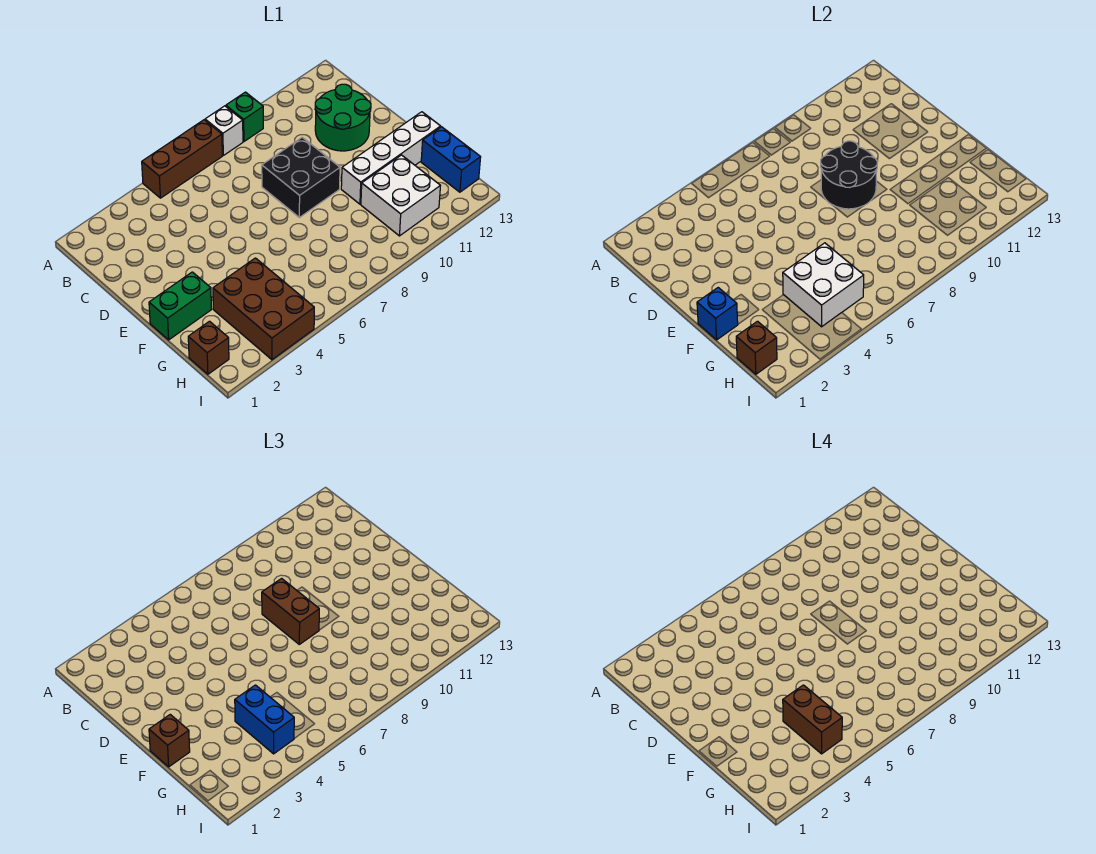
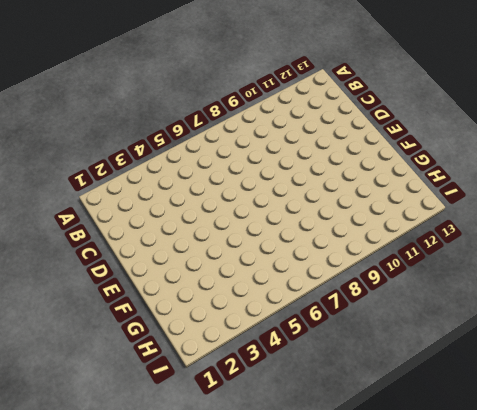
none -> brown 1x3 brick [142,120,222,198]
none -> white 1x1 brick [205,106,243,155]
none -> green 1x1 brick [226,92,263,141]

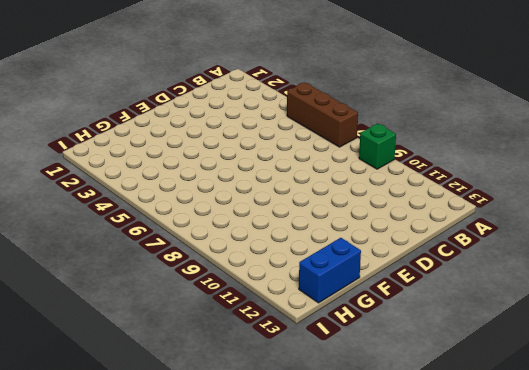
none -> white 1x1 brick [205,106,243,155]
none -> green 2x2 round brick [315,84,371,151]
none -> black 2x2 brick [262,137,340,217]

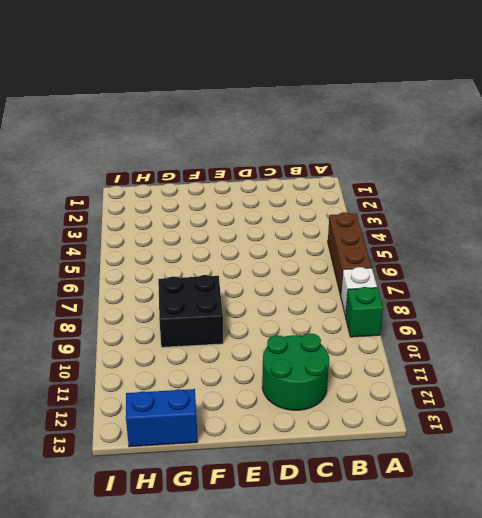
black 2x2 brick [158,275,223,347] -> black 2x2 brick moved to [262,137,340,217]
none -> green 1x2 brick [149,272,212,340]
none -> white 1x4 brick [341,112,441,204]
none -> brown 2x3 brick [213,258,314,360]

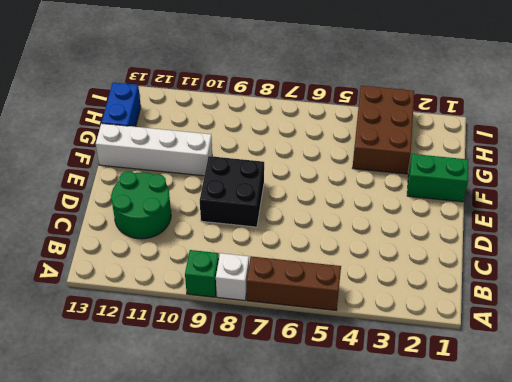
none -> white 2x2 brick [361,155,440,236]
none -> brown 1x1 brick [188,321,229,374]
none -> black 2x2 round brick [821,141,877,209]

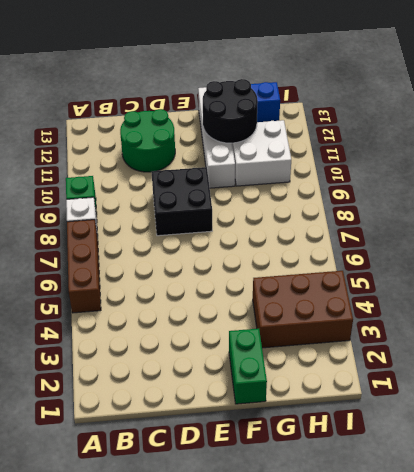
black 2x2 round brick [203,79,258,143] -> black 2x2 round brick moved to [821,141,877,209]
none -> brown 1x1 brick [188,321,229,374]
none -> blue 1x1 brick [697,288,738,340]
none -> white 2x2 brick [783,243,864,327]

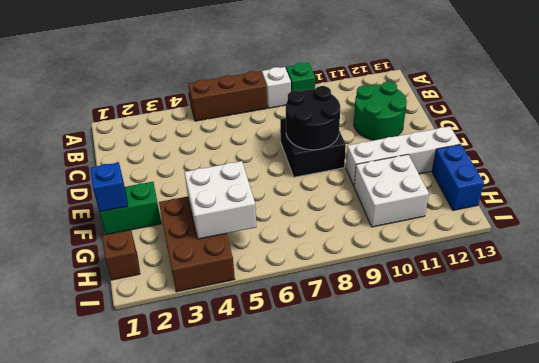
none -> brown 1x1 brick [736,321,777,374]
none -> brown 1x2 brick [262,579,319,644]
none -> brown 1x1 brick [149,715,190,767]

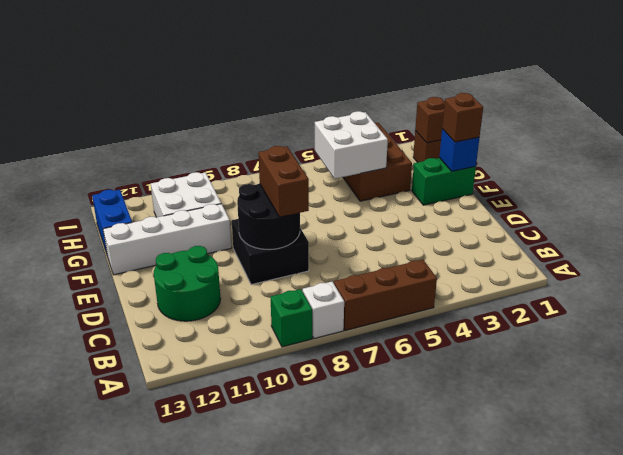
none -> blue 1x2 brick [235,685,294,754]
none -> brown 1x2 brick [783,685,842,754]

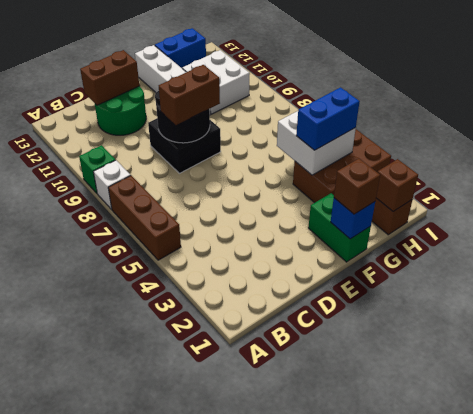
brown 1x2 brick [80,50,139,105] -> brown 1x2 brick moved to [783,685,842,754]

